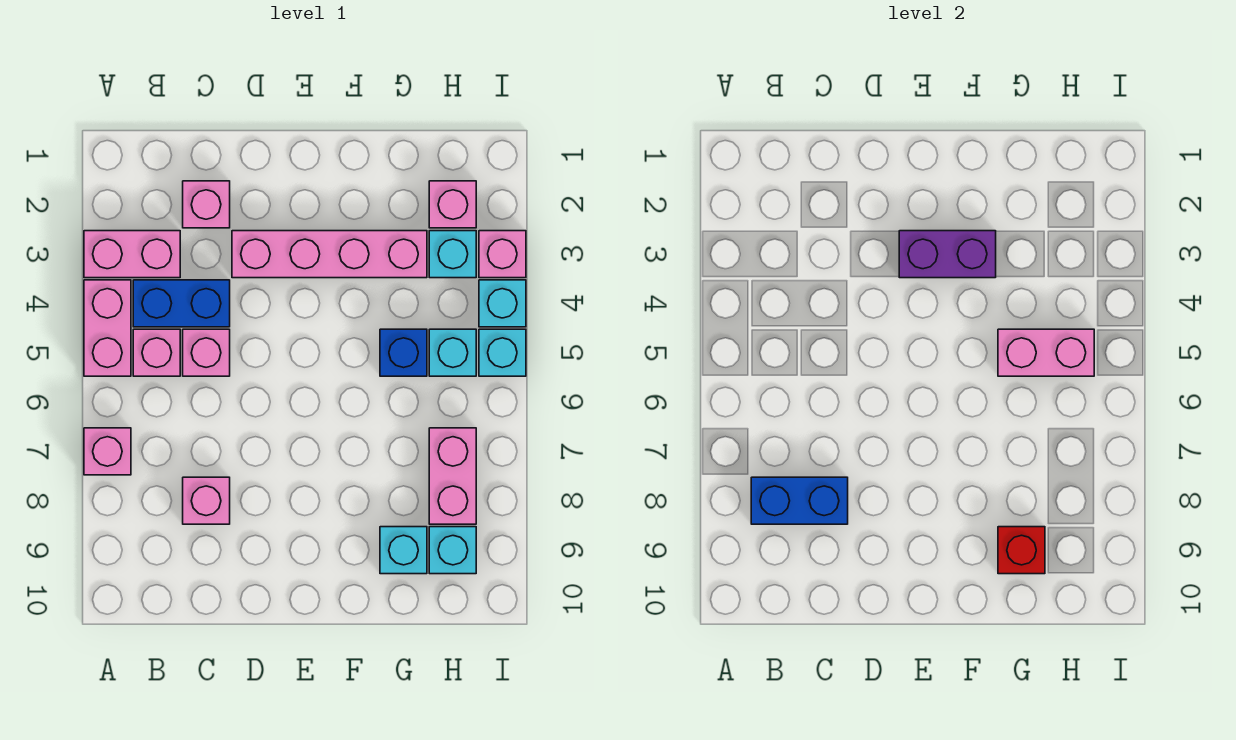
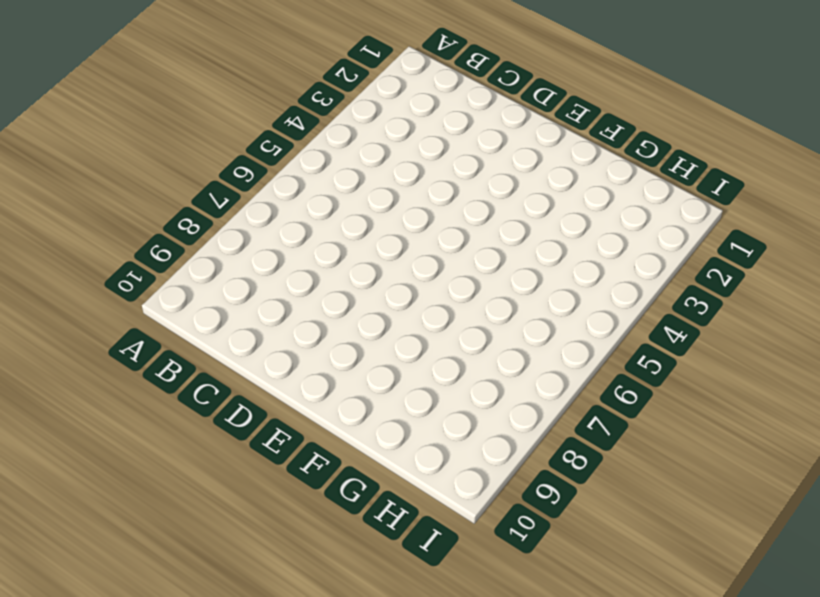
none -> pink 1x2 brick [84,231,180,278]
none -> pink 1x2 brick [84,280,131,376]
none -> pink 1x1 brick [84,428,131,475]

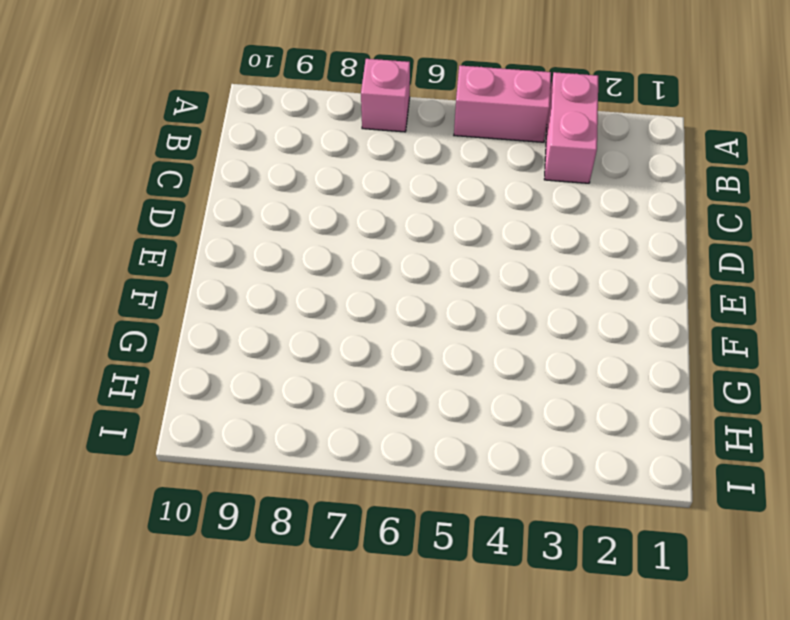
none -> blue 1x2 brick [133,280,230,327]
none -> pink 1x1 brick [133,329,180,376]
none -> pink 1x1 brick [183,181,230,228]

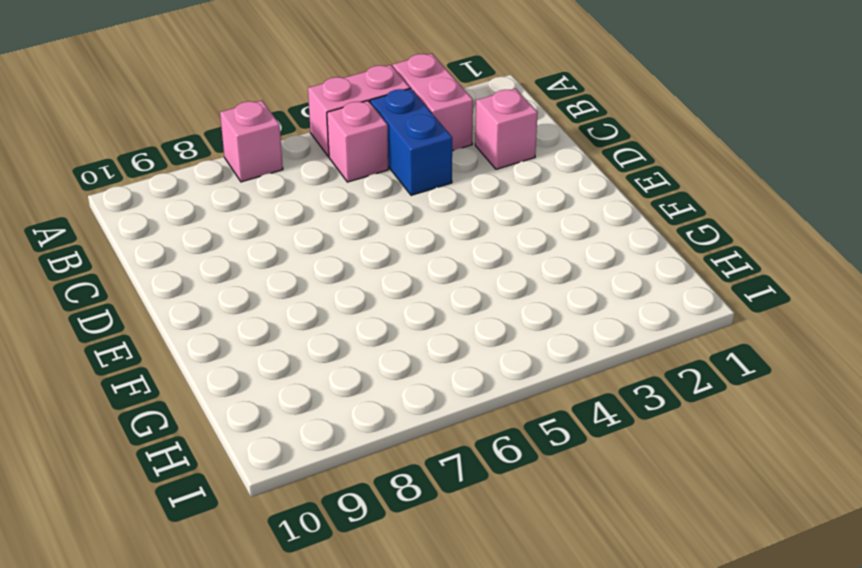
none -> pink 1x1 brick [183,329,230,376]
none -> pink 1x1 brick [183,477,230,524]
none -> pink 1x4 brick [232,231,427,278]

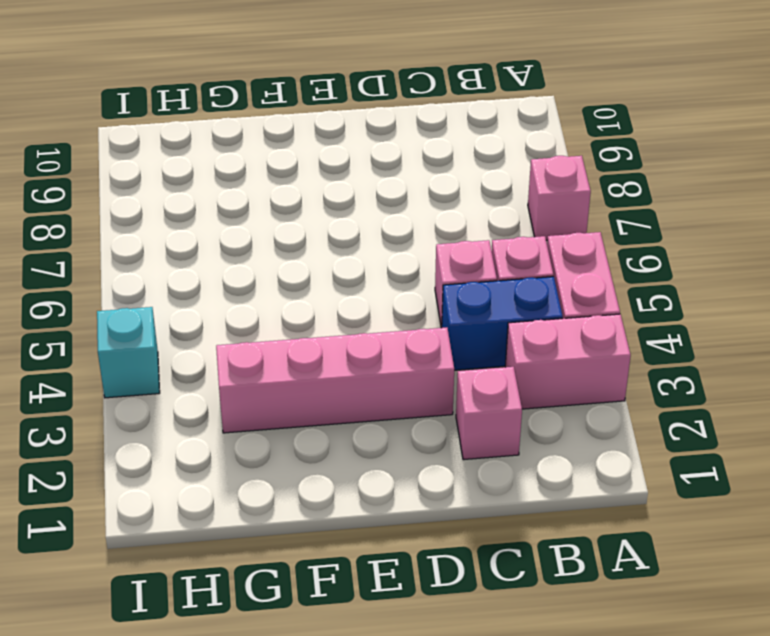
none -> pink 1x1 brick [183,477,230,524]
none -> blue 1x1 brick [380,329,427,376]
none -> cyan 1x1 brick [380,527,427,574]

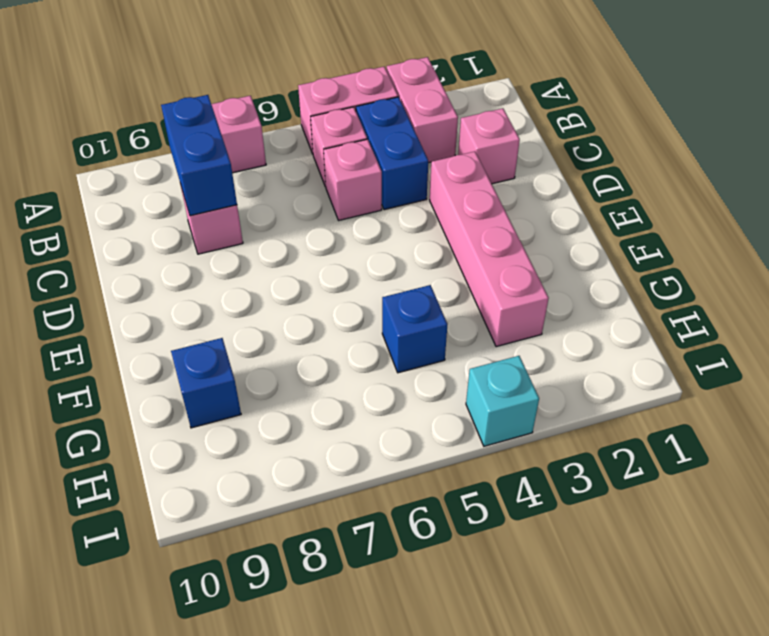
blue 1x1 brick [171,338,241,428] -> cyan 1x1 brick [380,527,427,574]
none -> pink 1x1 brick [429,181,476,228]
none -> cyan 1x1 brick [429,231,476,278]
none -> cyan 1x1 brick [429,329,476,376]

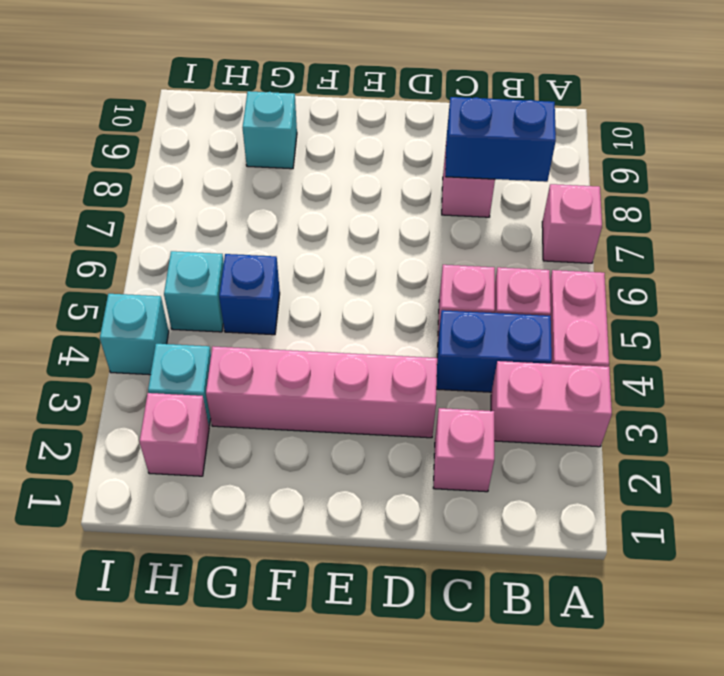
none -> pink 1x2 brick [429,428,476,524]
none -> cyan 1x1 brick [429,527,476,574]
none -> pink 1x1 brick [479,231,526,278]

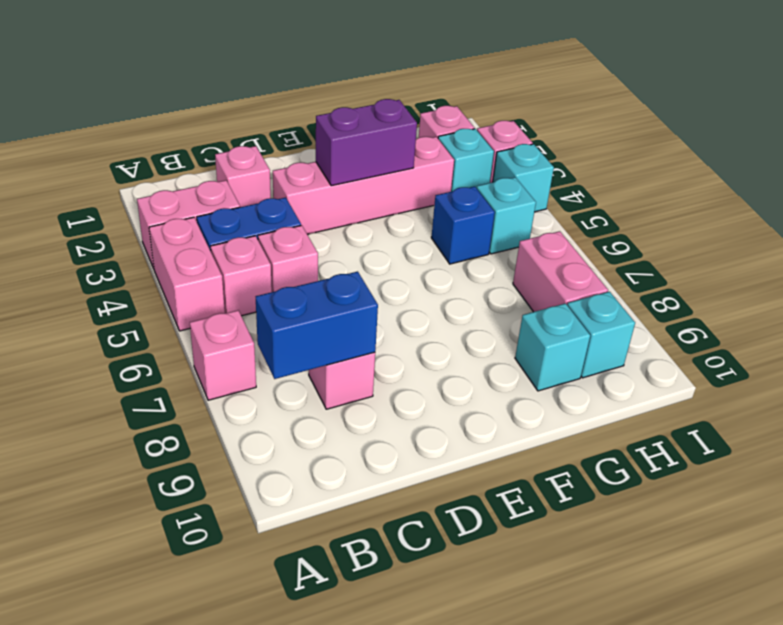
none -> cyan 1x1 brick [479,329,526,376]
none -> pink 1x2 brick [998,329,1094,376]
none -> red 1x1 brick [998,527,1045,574]

